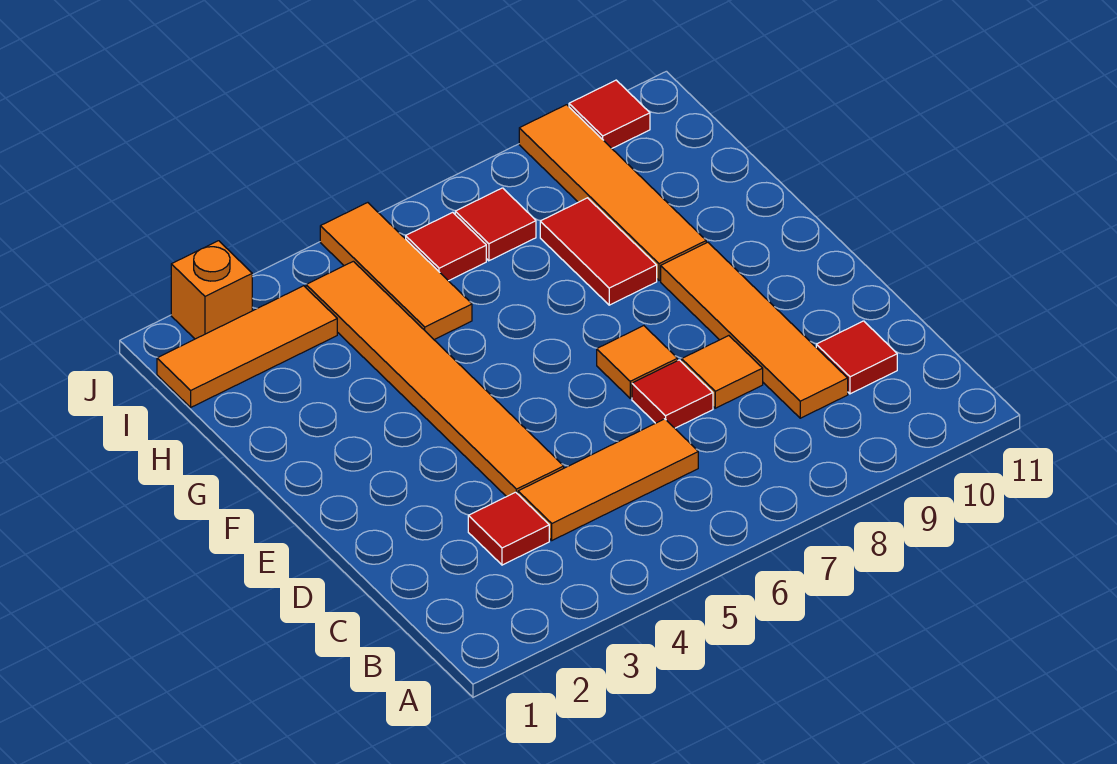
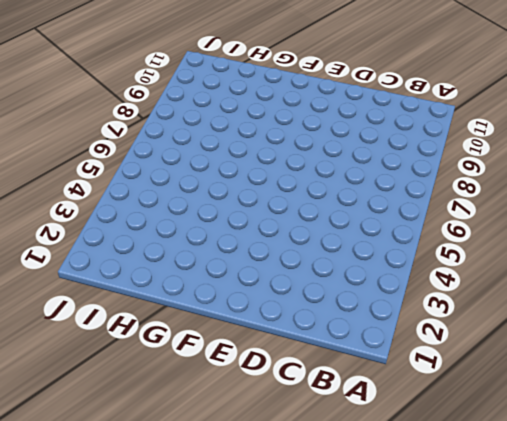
none -> red 1x1 tile [468,492,549,565]
none -> orange 1x3 tile [518,419,698,540]
none -> orange 1x4 tile [661,242,848,418]

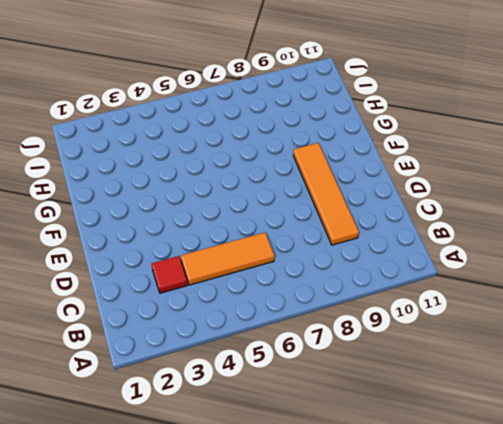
none -> red 1x1 tile [816,321,897,394]
none -> orange 1x6 tile [306,261,564,497]
none -> red 1x1 tile [632,360,713,428]

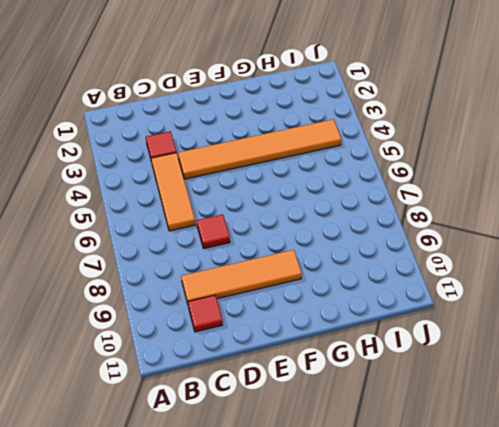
none -> orange 1x1 tile [682,336,763,408]
none -> orange 1x1 tile [597,326,678,398]
none -> red 1x2 tile [540,198,657,305]

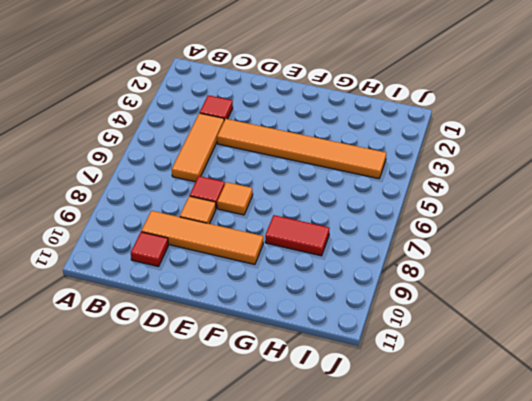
none -> orange 1x4 tile [519,105,706,281]
none -> orange 1x3 tile [320,203,472,340]
none -> orange 1x3 tile [157,286,337,407]

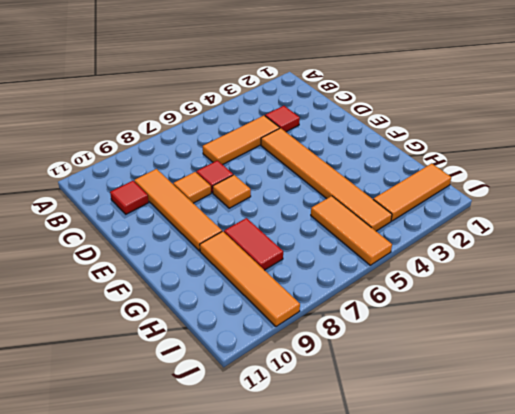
none -> red 1x1 tile [406,212,486,281]
none -> red 1x1 tile [455,188,536,261]
none -> orange 1x1 brick [171,241,252,339]

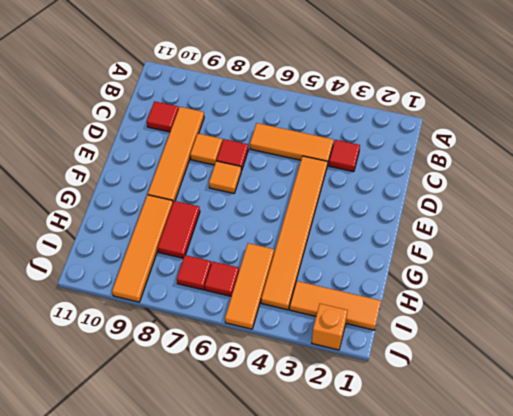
none -> red 1x1 tile [569,80,650,148]

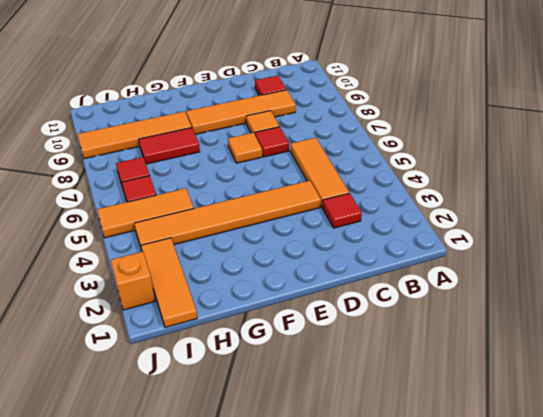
none -> red 1x1 tile [569,80,650,148]

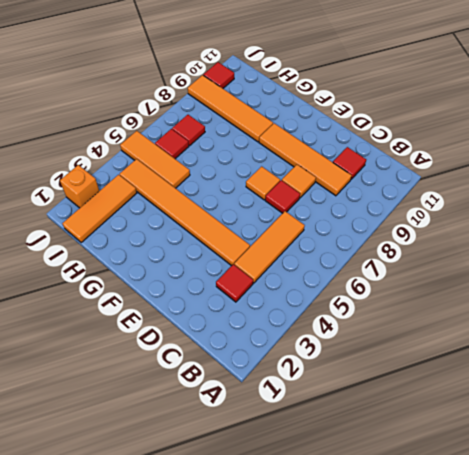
none -> red 1x2 tile [540,198,657,305]

